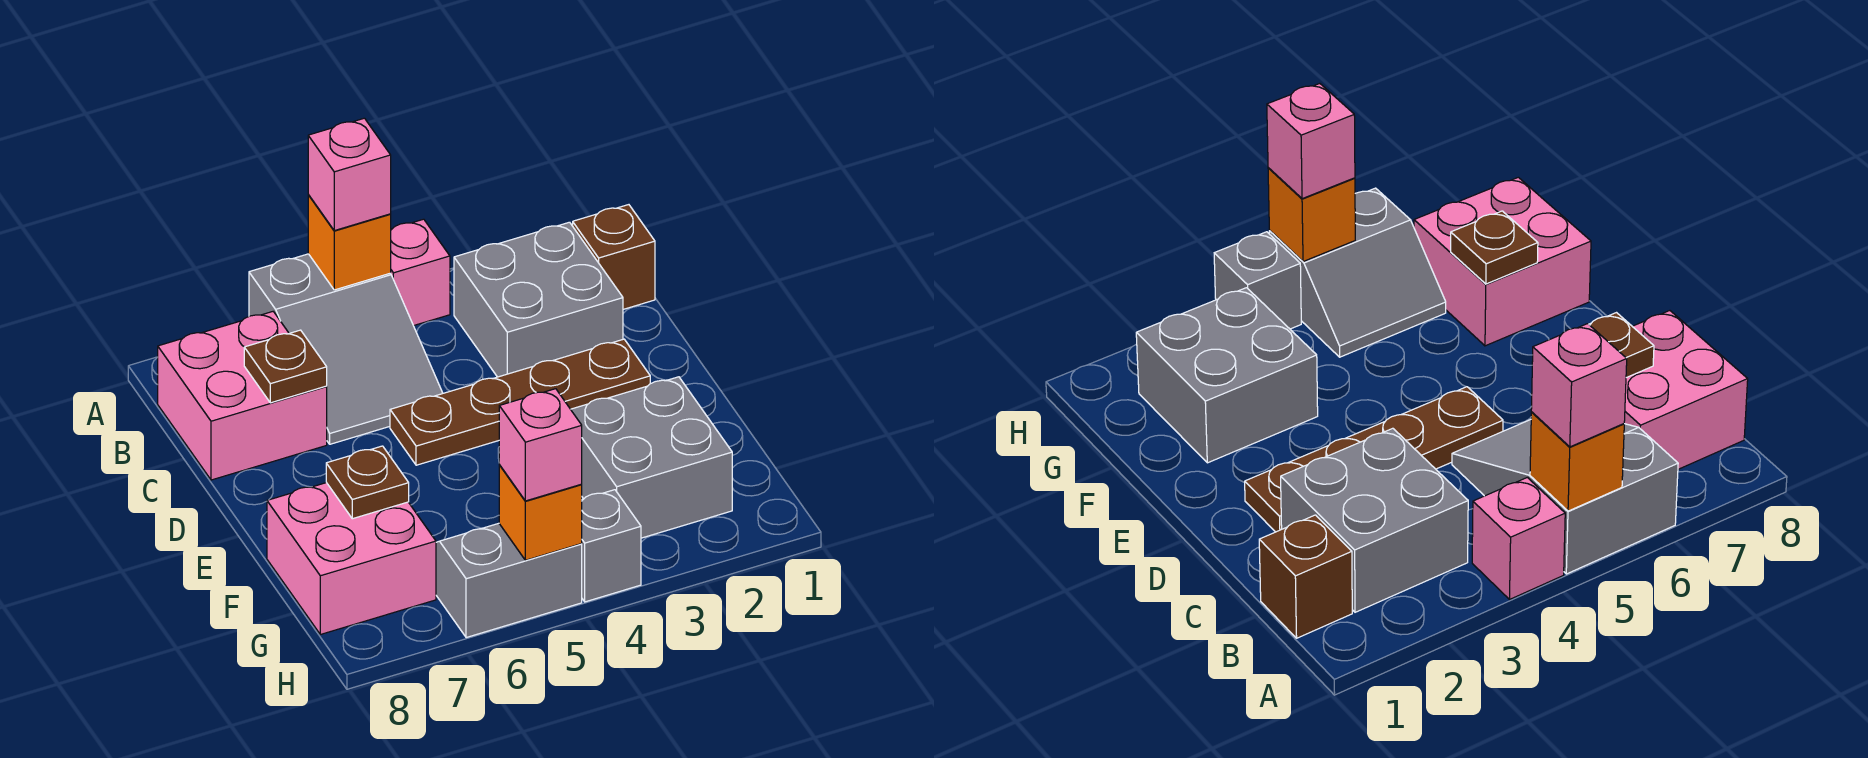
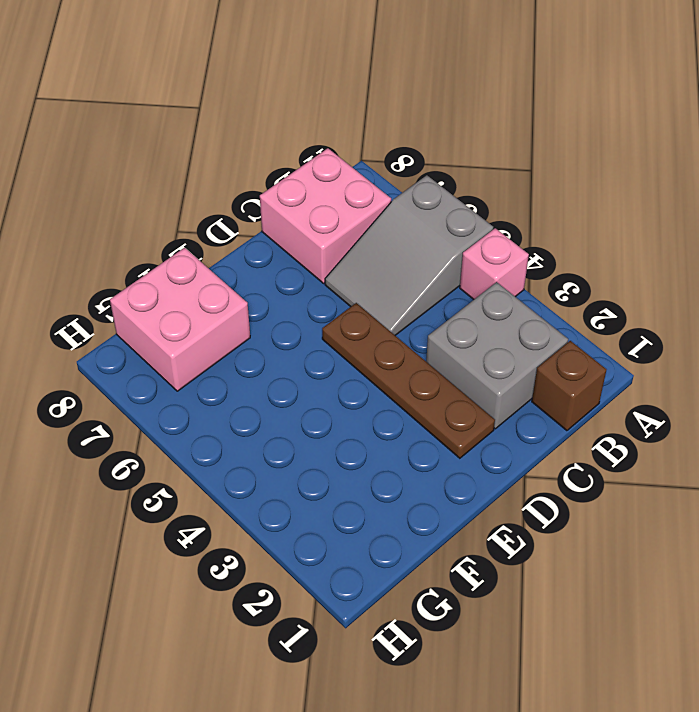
none -> grey 2x2 brick [571,377,732,538]
none -> grey 2x2 slope [436,523,582,638]
none -> grey 1x1 brick [582,490,641,602]

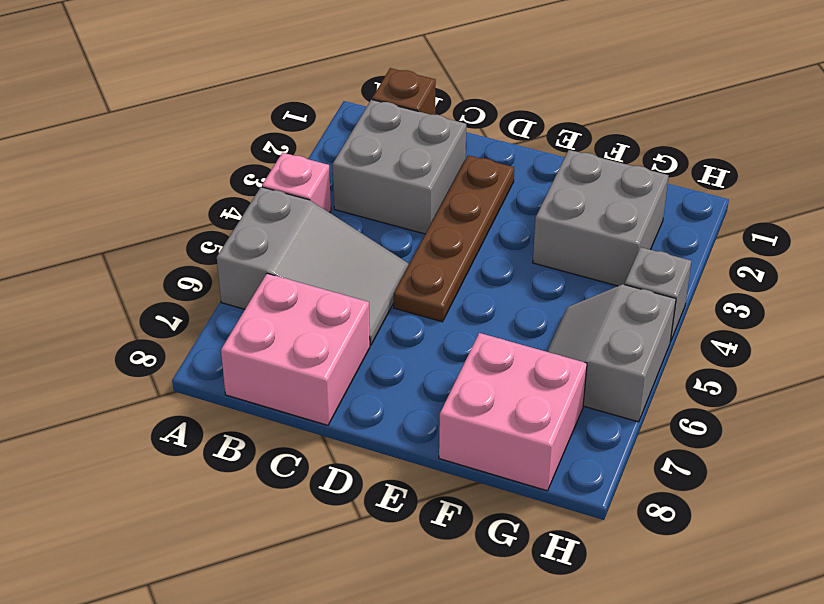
none -> orange 1x1 brick [308,195,391,290]
none -> brown 1x1 plate [244,330,327,403]
none -> brown 1x1 plate [326,446,409,519]

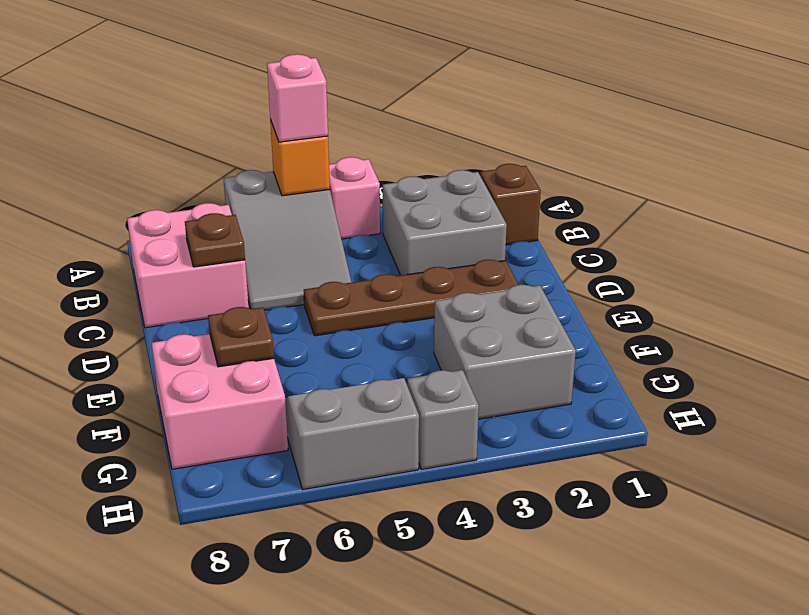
none -> orange 1x1 brick [499,465,582,560]
none -> pink 1x1 brick [499,389,582,501]

